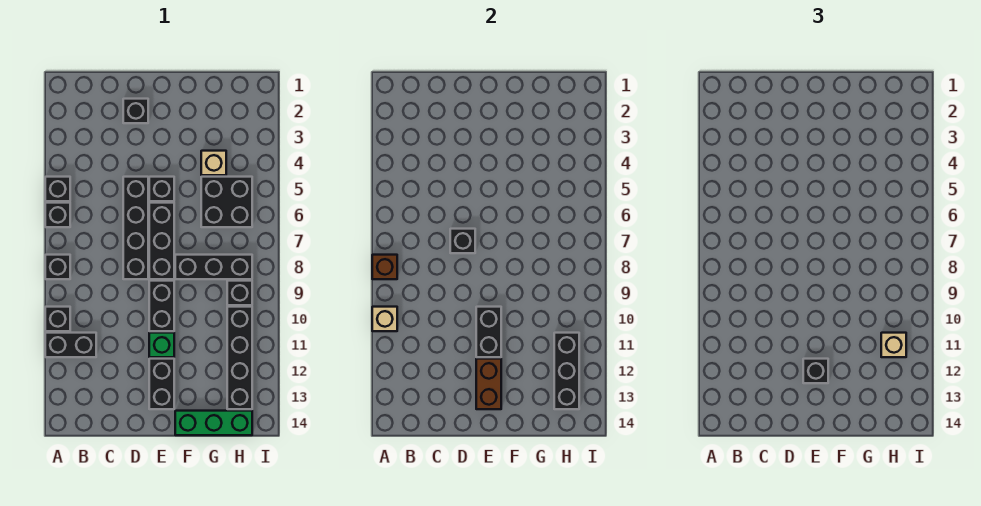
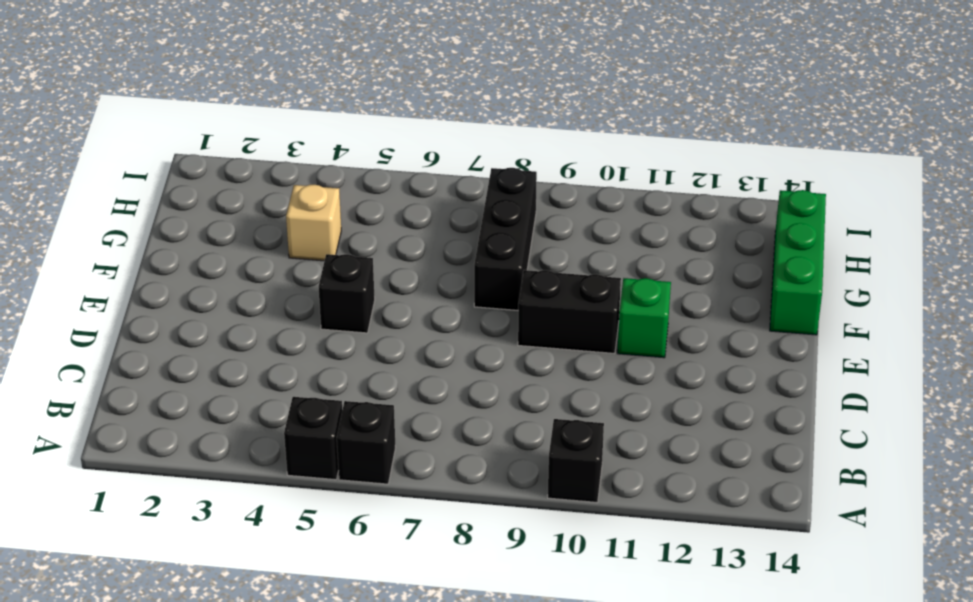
none -> black 1x1 brick [45,255,70,279]
none -> black 1x2 brick [45,333,96,357]
none -> black 1x1 brick [123,99,148,123]

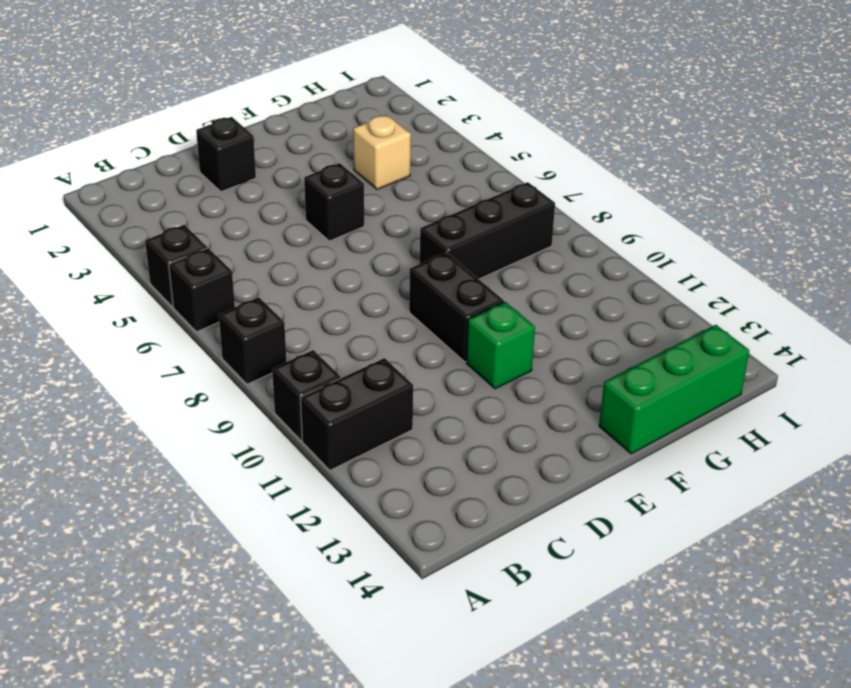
none -> black 1x4 brick [123,177,148,279]
none -> black 1x3 brick [149,203,174,279]
none -> black 1x2 brick [149,359,174,409]

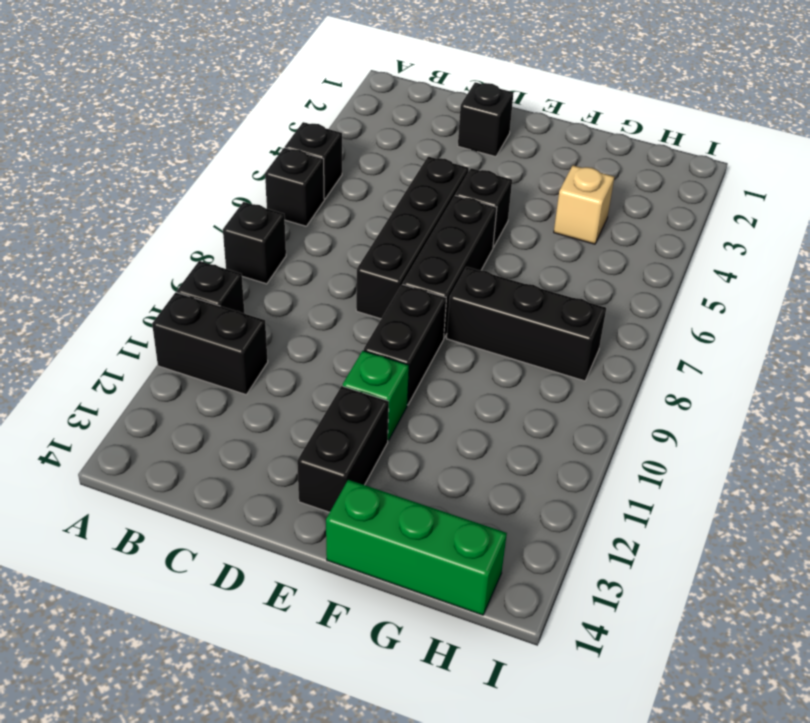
none -> black 2x2 brick [201,177,252,227]
none -> black 1x1 brick [227,281,252,305]
none -> black 1x4 brick [227,307,252,409]

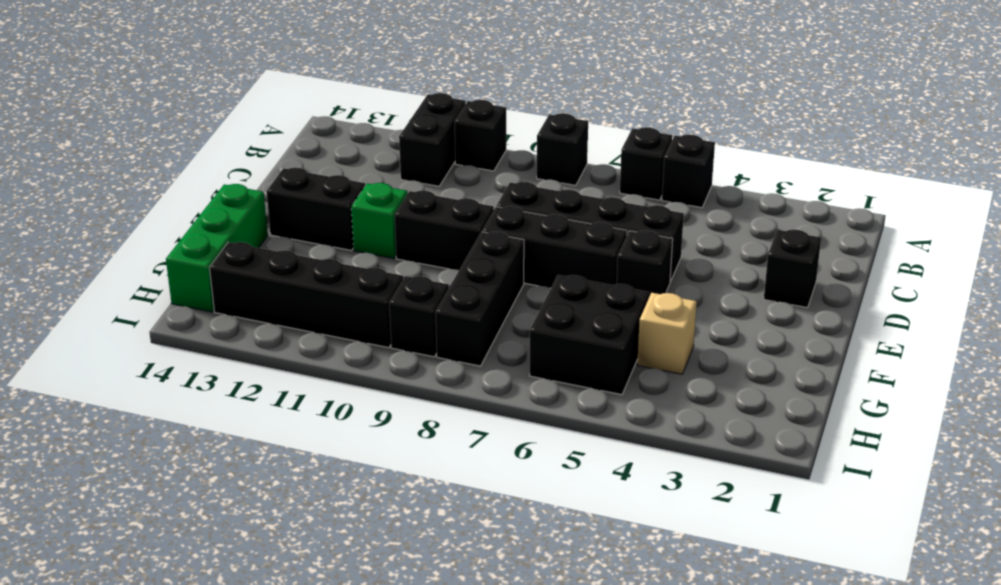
none -> brown 1x1 brick [372,255,397,279]
none -> tan 1x1 brick [372,307,397,331]
none -> black 1x1 brick [450,229,475,253]

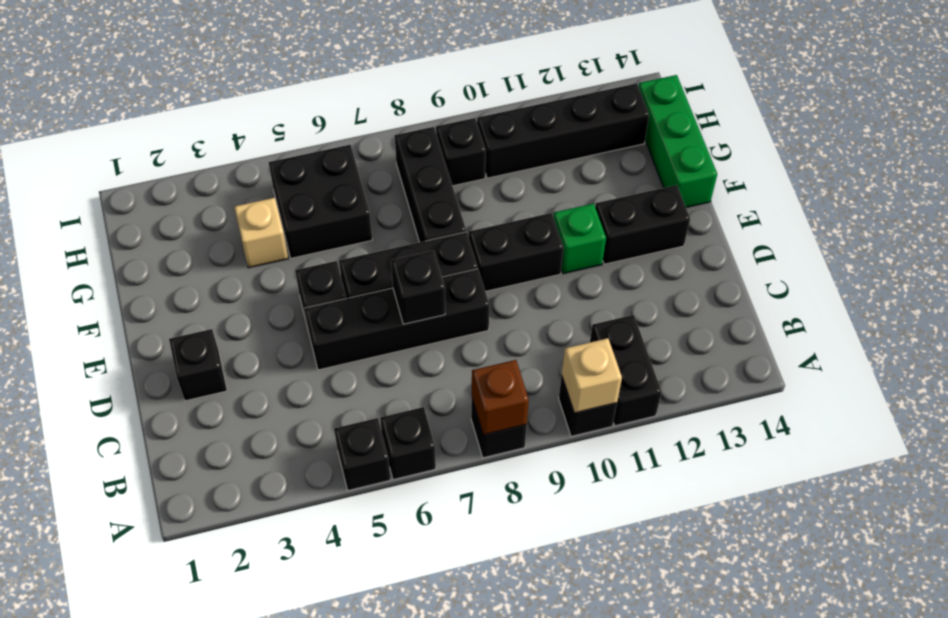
none -> black 1x2 brick [476,307,501,357]
none -> brown 1x2 brick [476,359,501,409]
none -> black 1x3 brick [554,333,579,409]

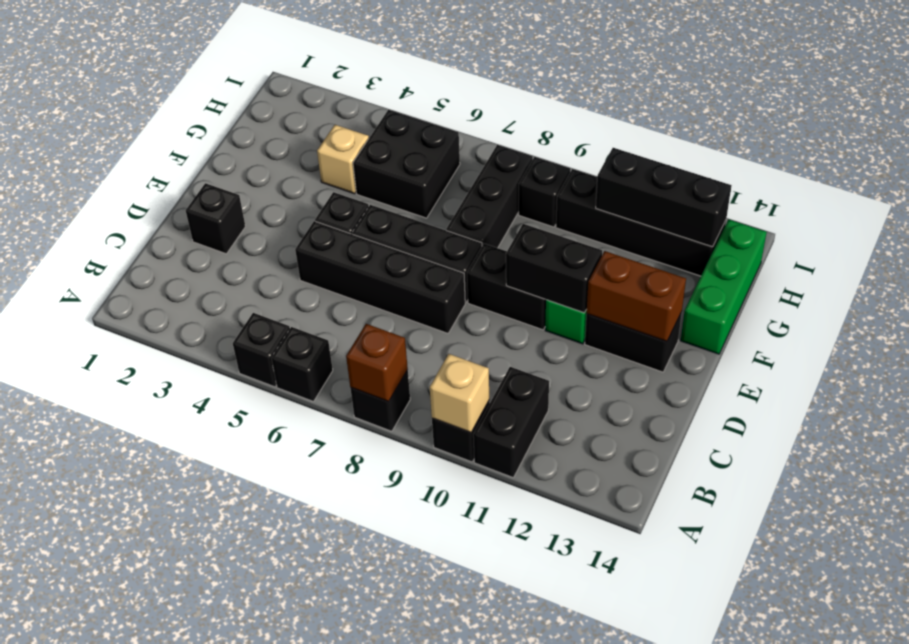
none -> black 1x1 brick [450,229,475,253]
none -> black 1x1 brick [803,359,828,383]
none -> tan 1x1 brick [881,333,906,357]

